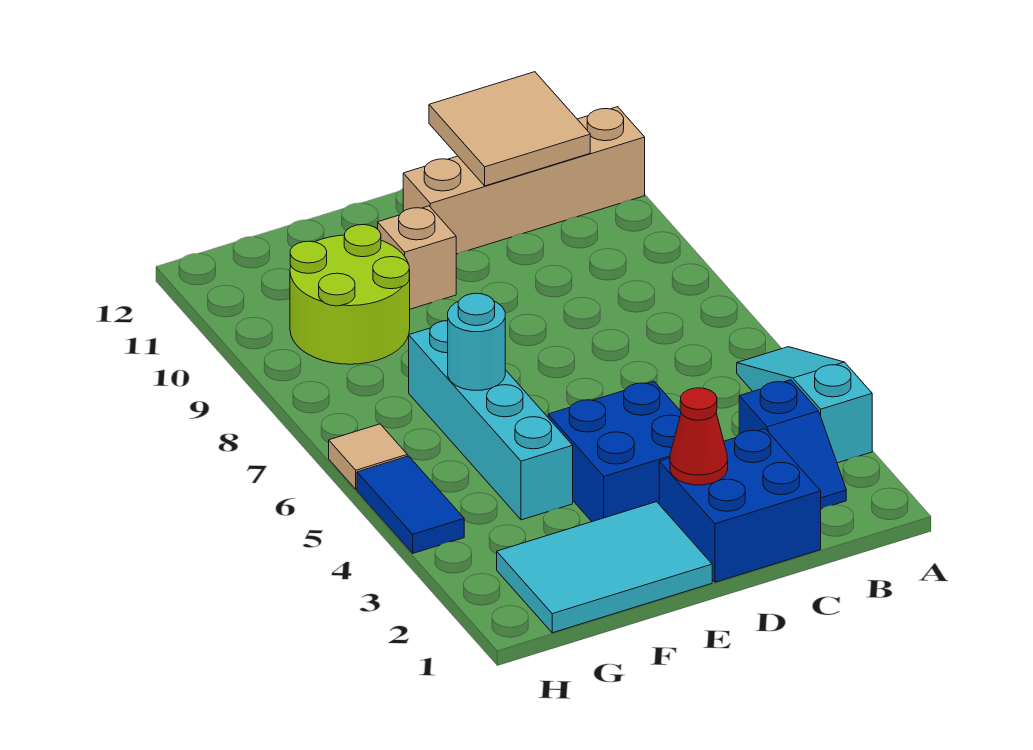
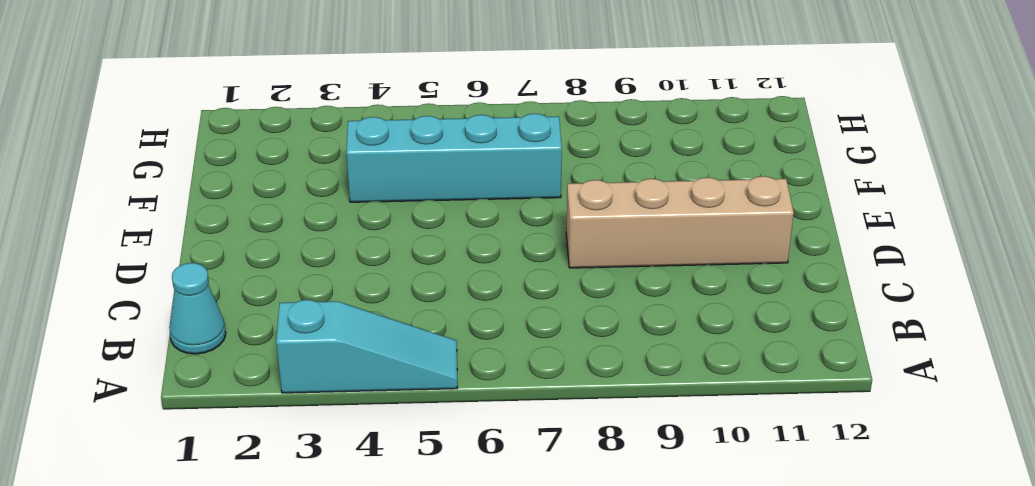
cyan 1x1 cone [169,263,226,354] -> none
tan 1x4 brick [566,176,794,268] -> tan 1x4 brick turned to [403,107,645,254]
none -> blue 1x2 slope [739,380,846,509]
none -> blue 2x2 brick [659,429,821,582]
none -> blue 2x2 brick [548,381,681,522]

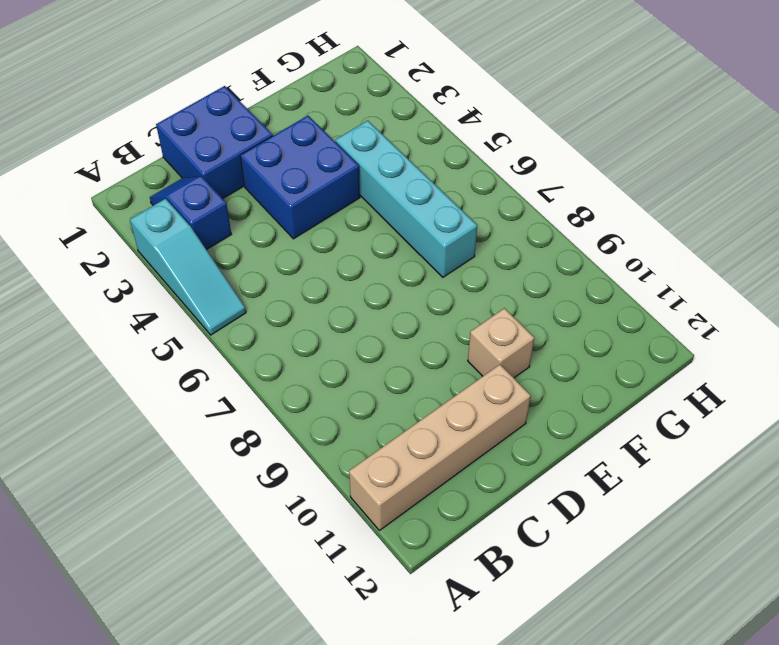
none -> cyan 2x3 tile [497,502,712,633]
none -> lime 2x2 round brick [290,225,410,364]
none -> blue 1x2 tile [357,456,464,553]

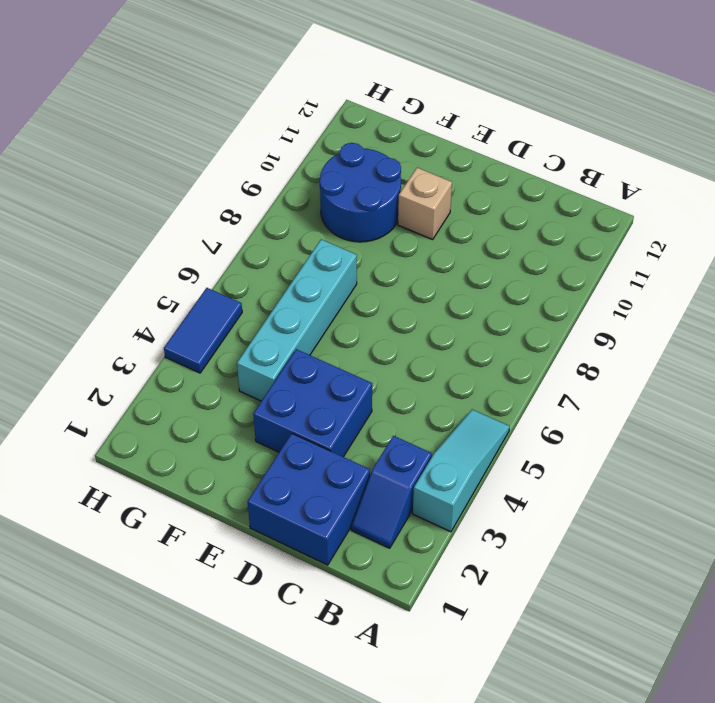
blue 2x2 round brick [320,143,401,242] -> lime 2x2 round brick [290,225,410,364]
none -> tan 1x4 brick [403,107,645,254]
none -> cyan 2x3 tile [497,502,712,633]
none -> tan 1x1 tile [329,424,407,489]

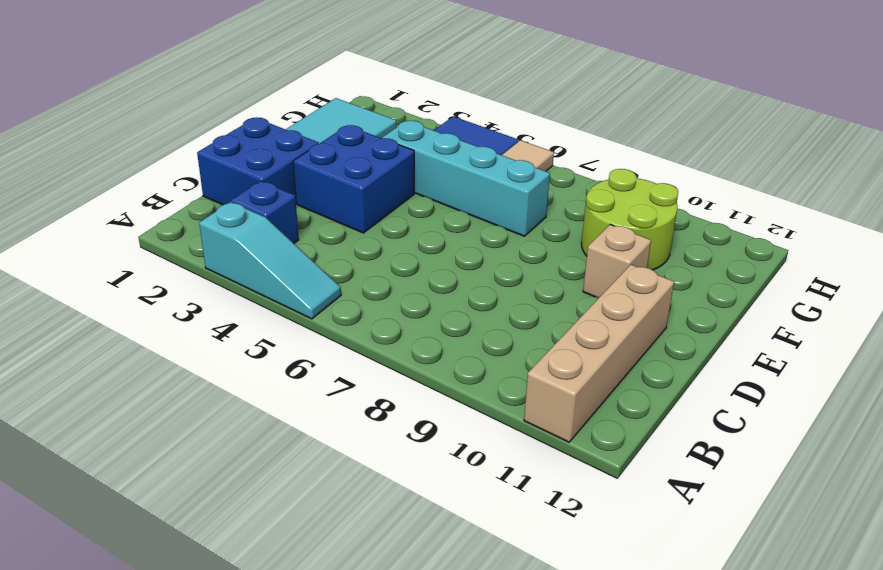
none -> tan 2x2 tile [429,72,590,186]
none -> red 1x1 cone [670,388,728,485]
none -> cyan 1x1 round brick [448,293,505,390]

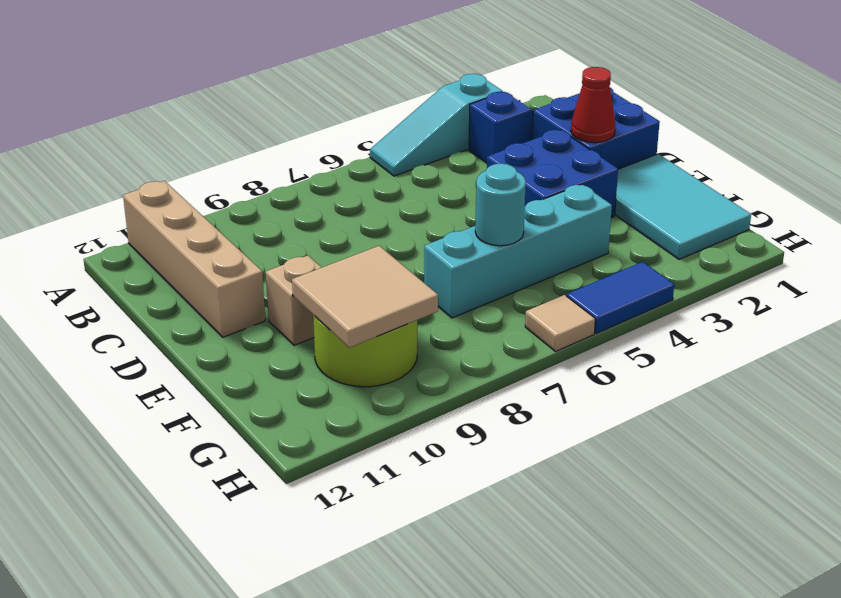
tan 2x2 tile [292,246,438,348] -> tan 2x2 tile moved to [429,72,590,186]

